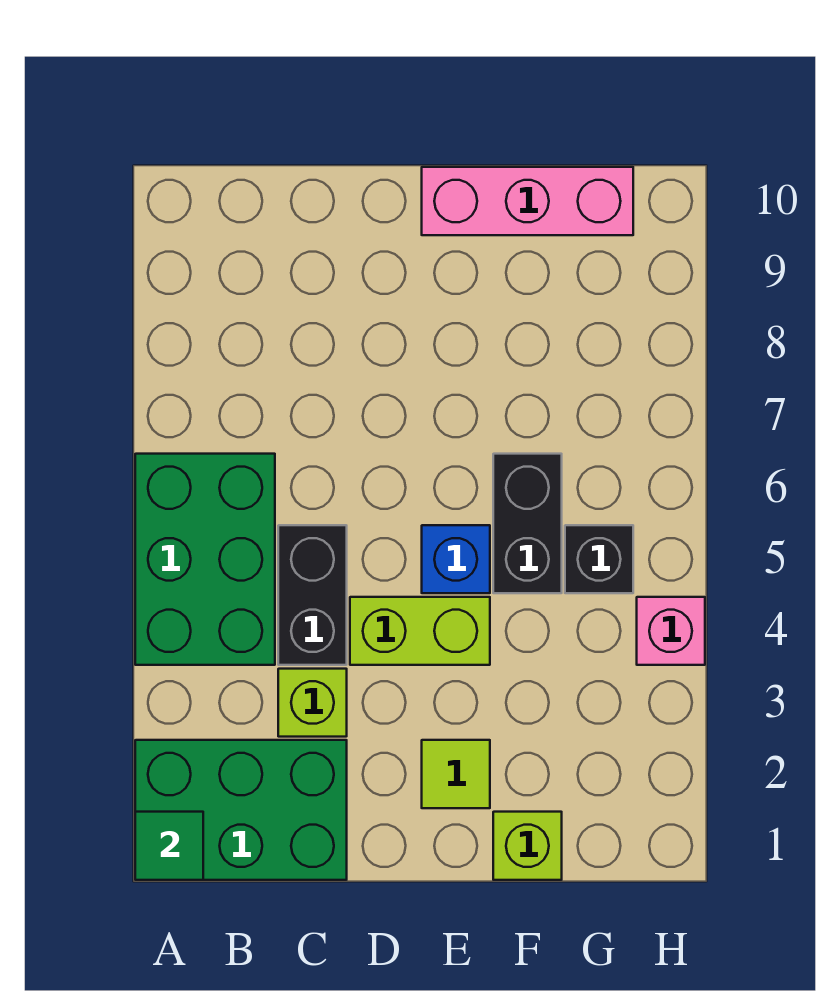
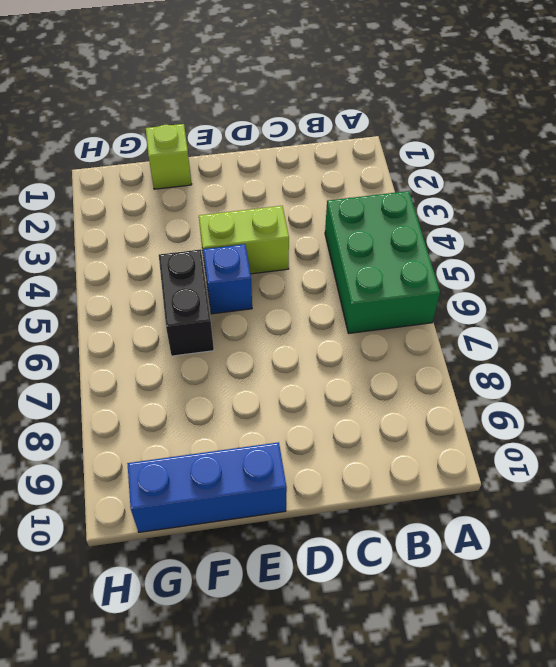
blue 1x3 brick [127,442,287,532] -> pink 1x3 brick [422,167,633,235]
none -> green 2x3 brick [135,740,347,880]
none -> lime 1x1 brick [278,669,347,737]
none -> black 1x2 brick [278,525,347,665]

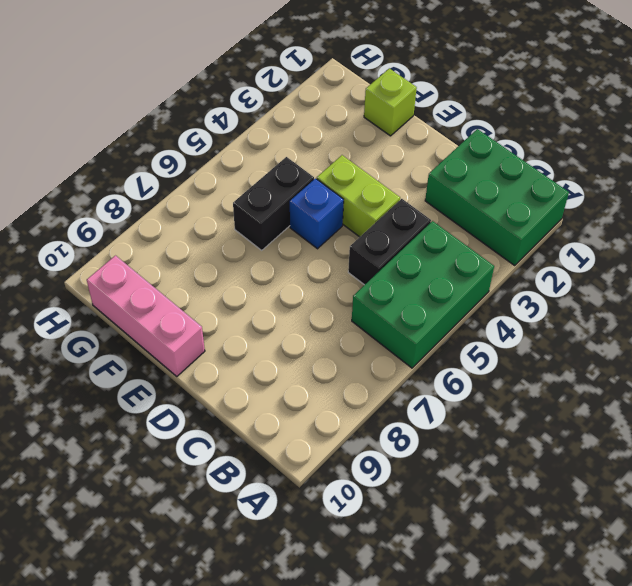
none -> lime 1x1 brick [278,669,347,737]
none -> lime 1x1 tile [422,740,490,808]
none -> black 1x1 brick [565,525,633,593]

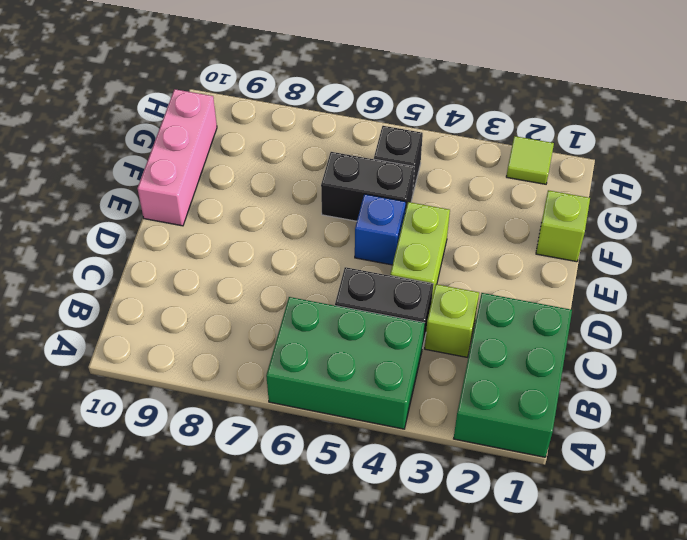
lime 1x1 tile [506,136,554,184] -> lime 1x1 tile moved to [422,740,490,808]
none -> pink 1x1 brick [637,597,705,665]
none -> green 1x1 tile [135,812,203,880]

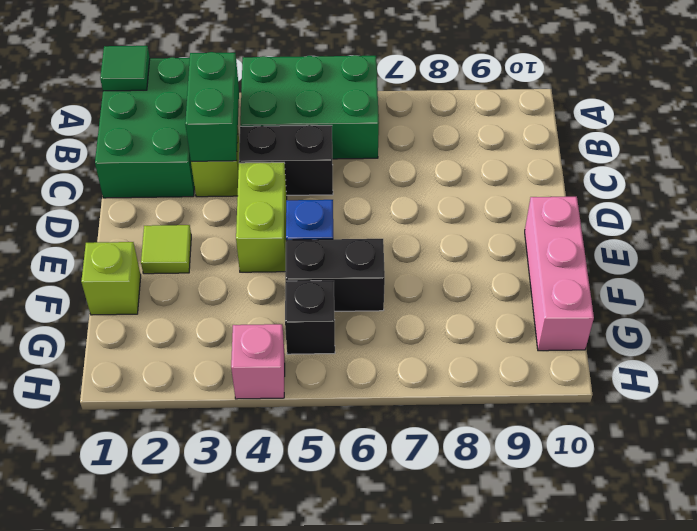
green 1x2 brick [185,52,239,161] -> none

